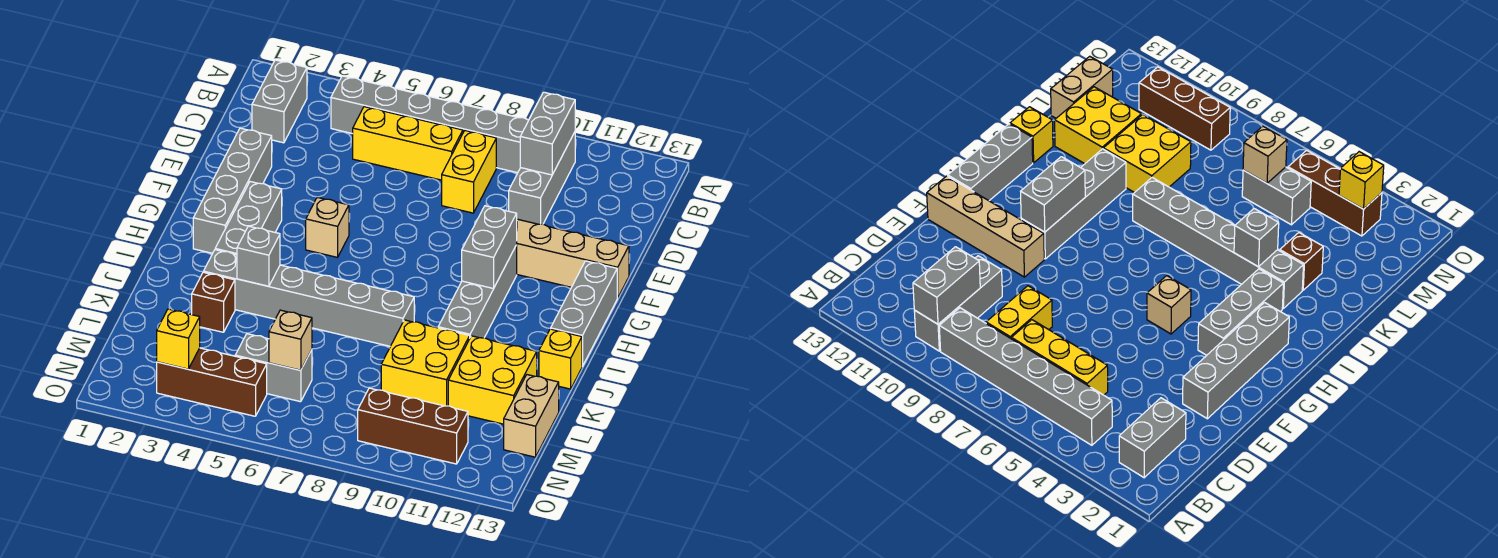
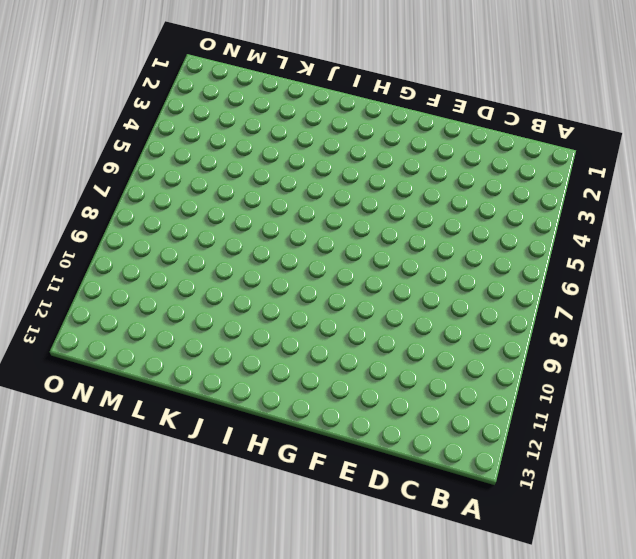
none -> grey 1x2 brick [252,60,307,143]
none -> grey 1x6 brick [331,76,529,173]
none -> grey 1x3 brick [509,132,575,224]

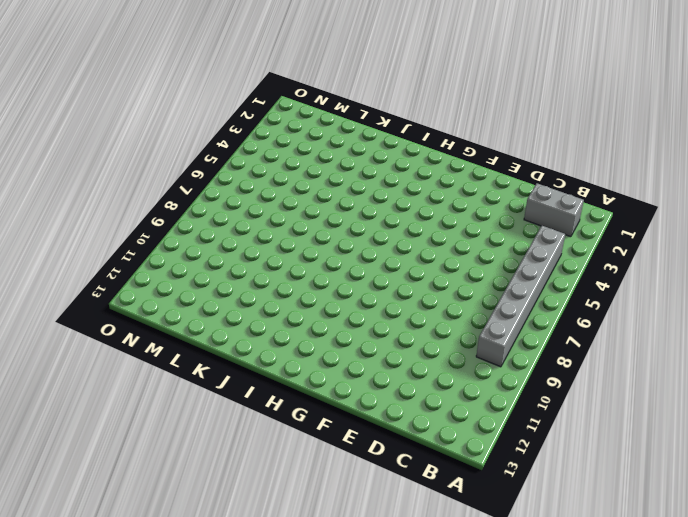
none -> grey 1x3 brick [509,132,575,224]
none -> yellow 1x3 brick [353,107,463,180]
none -> yellow 1x2 brick [442,131,496,213]

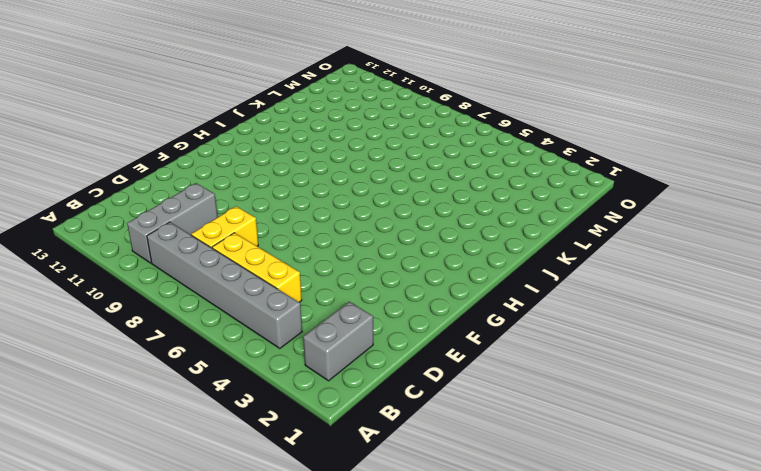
none -> grey 1x4 brick [193,128,272,253]
none -> tan 1x4 brick [516,219,629,298]
none -> grey 1x3 brick [215,182,282,255]

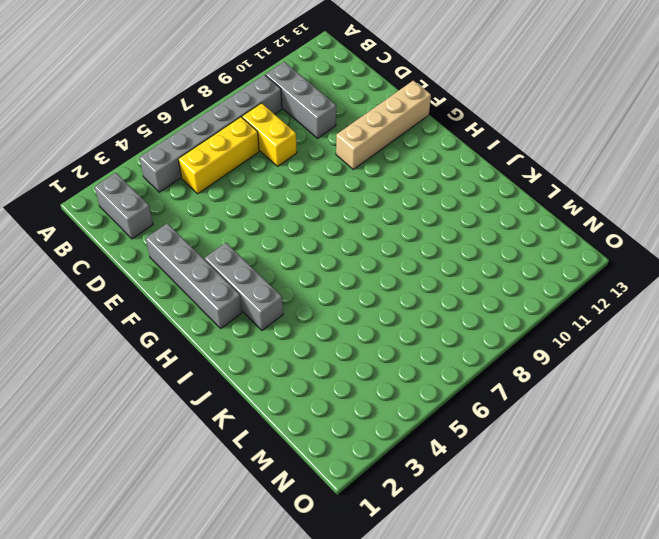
none -> tan 1x1 brick [306,197,349,257]
none -> grey 1x4 brick [438,245,517,338]
none -> grey 1x3 brick [551,261,617,366]

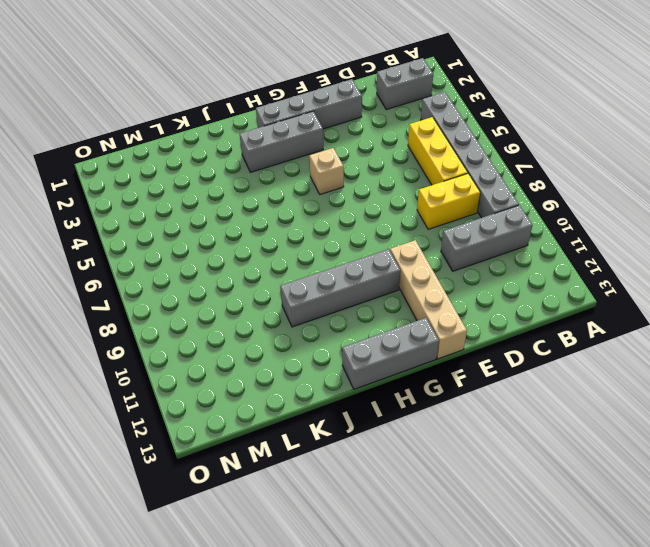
none -> grey 1x6 brick [204,250,414,346]
none -> yellow 1x1 brick [539,329,582,389]
none -> brown 1x1 brick [192,272,235,332]

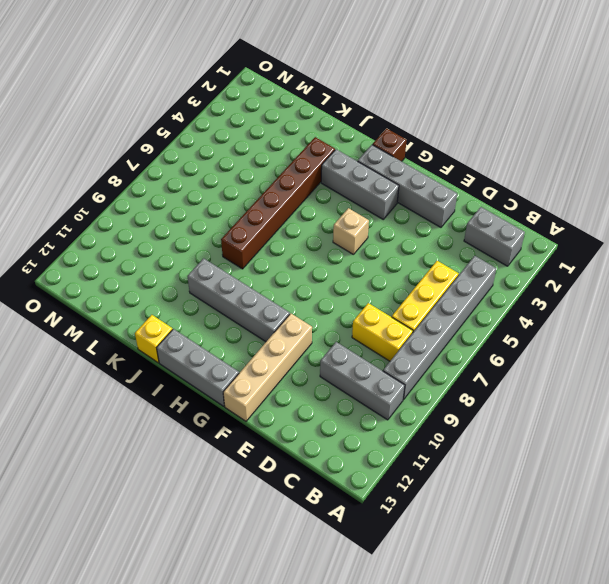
brown 1x1 brick [372,128,406,161] -> brown 1x1 brick moved to [192,272,235,332]
brown 1x6 brick [221,137,335,269] -> grey 1x6 brick [204,250,414,346]
none -> yellow 2x2 brick [381,320,470,406]
none -> yellow 2x2 brick [448,336,537,424]
none -> tan 1x2 brick [504,375,559,457]

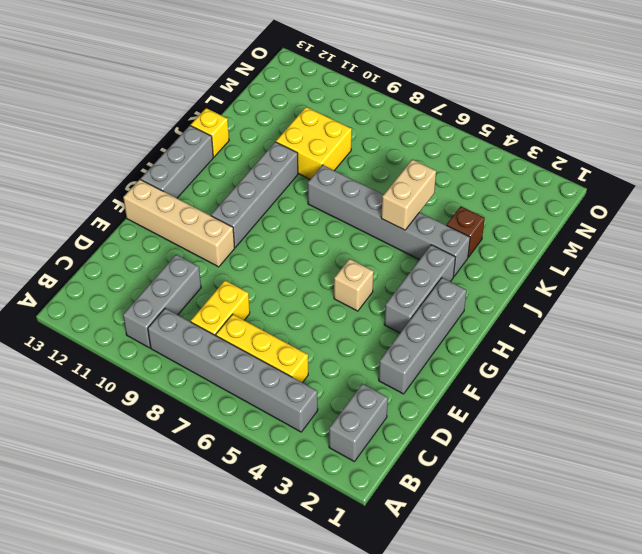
tan 1x2 brick [381,159,436,230] -> tan 1x2 brick moved to [504,375,559,457]
none -> yellow 2x2 brick [448,336,537,424]
none -> grey 1x2 brick [235,334,312,402]
none -> brown 1x3 brick [157,348,267,416]

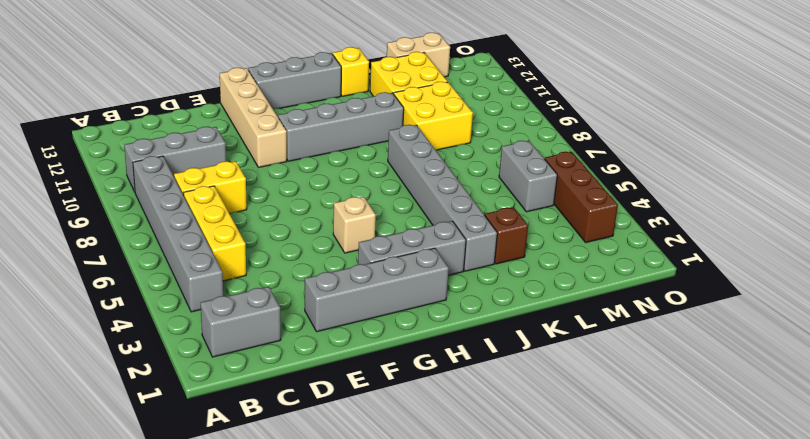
none -> brown 1x3 brick [358,388,468,464]
none -> grey 1x2 brick [520,92,575,175]
none -> grey 1x2 brick [462,206,517,288]

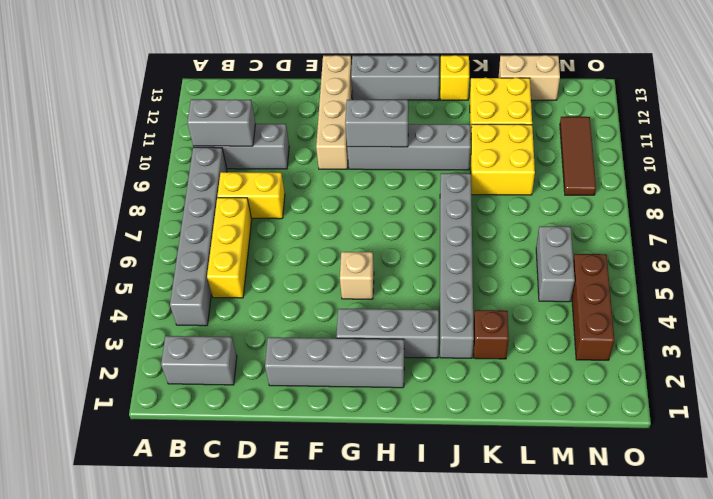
brown 1x3 tile [560,117,596,195] -> brown 1x3 brick [358,388,468,464]
none -> grey 1x1 brick [237,226,280,286]
none -> tan 1x1 brick [269,310,312,370]
none -> yellow 1x1 brick [157,309,200,369]

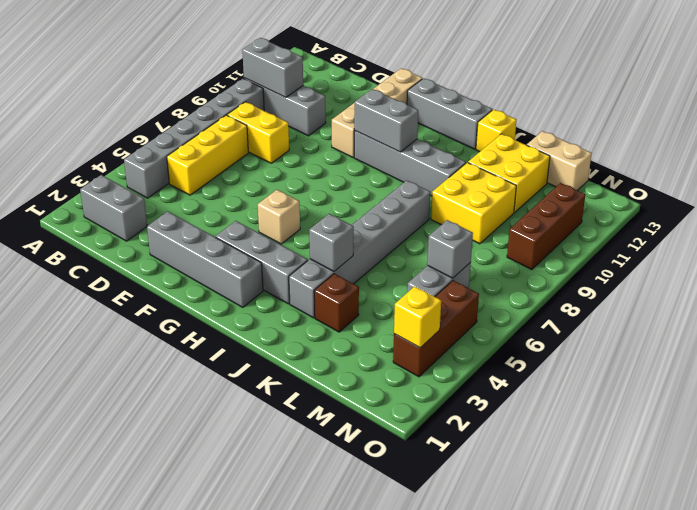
grey 1x1 brick [427,220,473,278] -> tan 1x1 brick [269,310,312,370]

